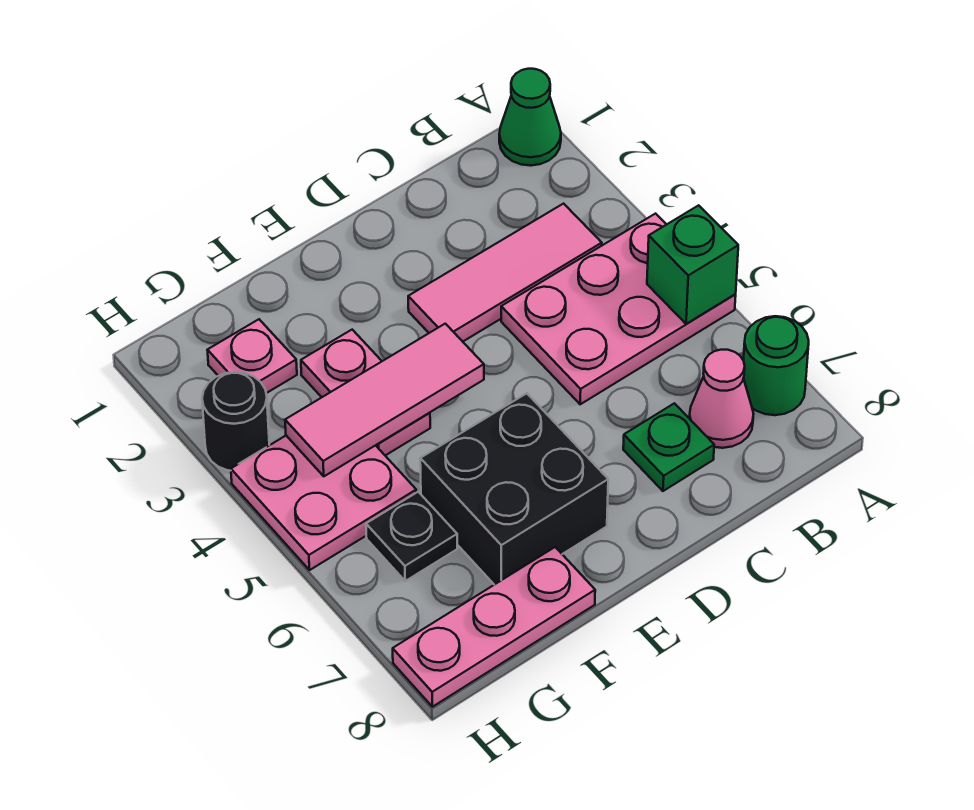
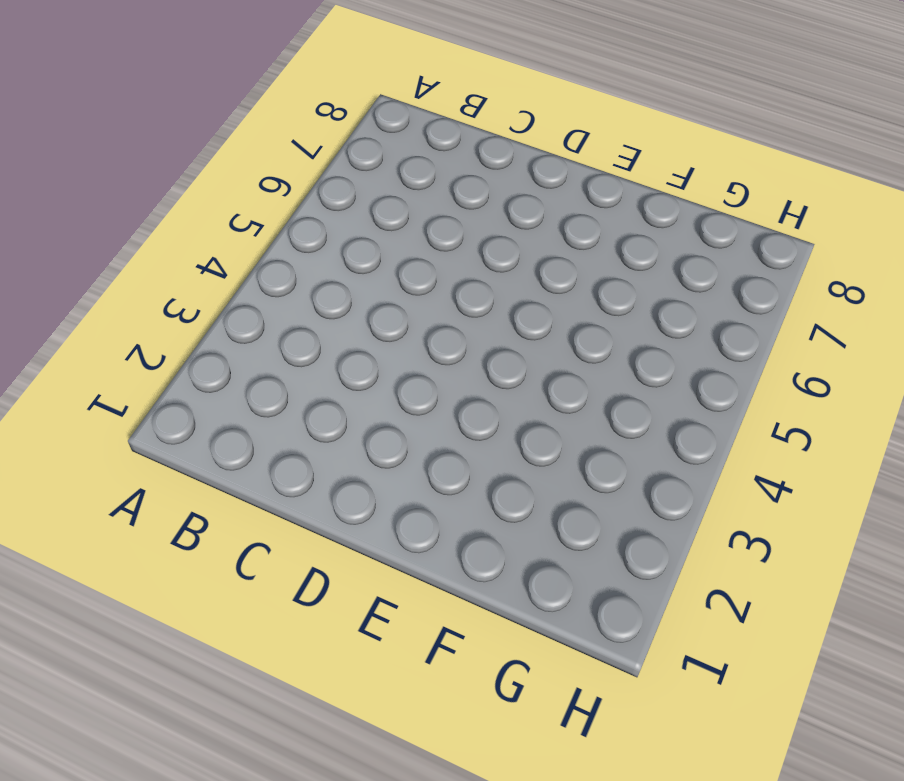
none -> green 1x1 cone [499,69,561,166]
none -> pink 2x3 plate [501,214,736,404]
none -> green 1x1 round brick [743,316,809,415]

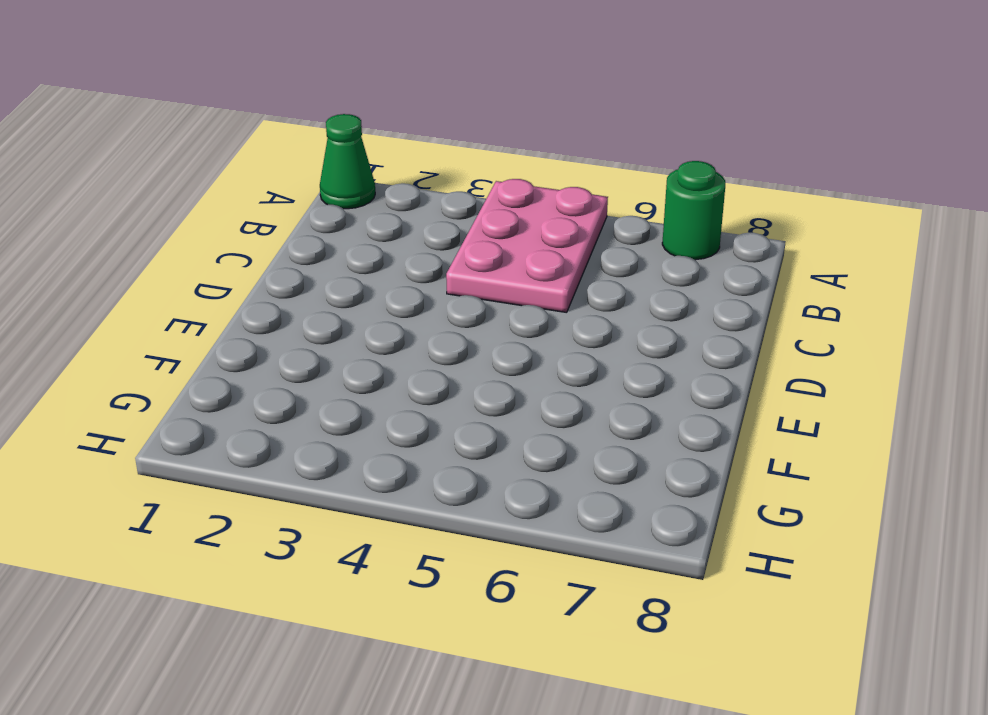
none -> pink 1x3 tile [408,204,602,341]
none -> pink 1x1 cone [689,350,754,448]
none -> green 1x1 plate [623,403,714,491]

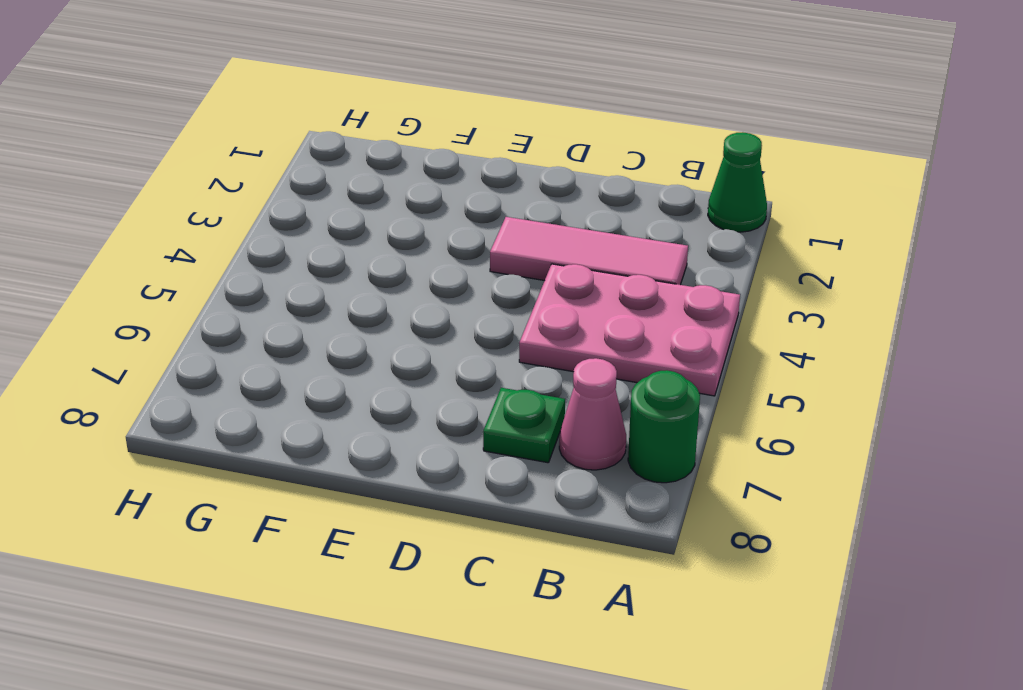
none -> black 2x2 brick [420,393,608,585]
none -> pink 1x2 plate [301,330,430,455]
none -> pink 1x3 plate [393,547,595,707]

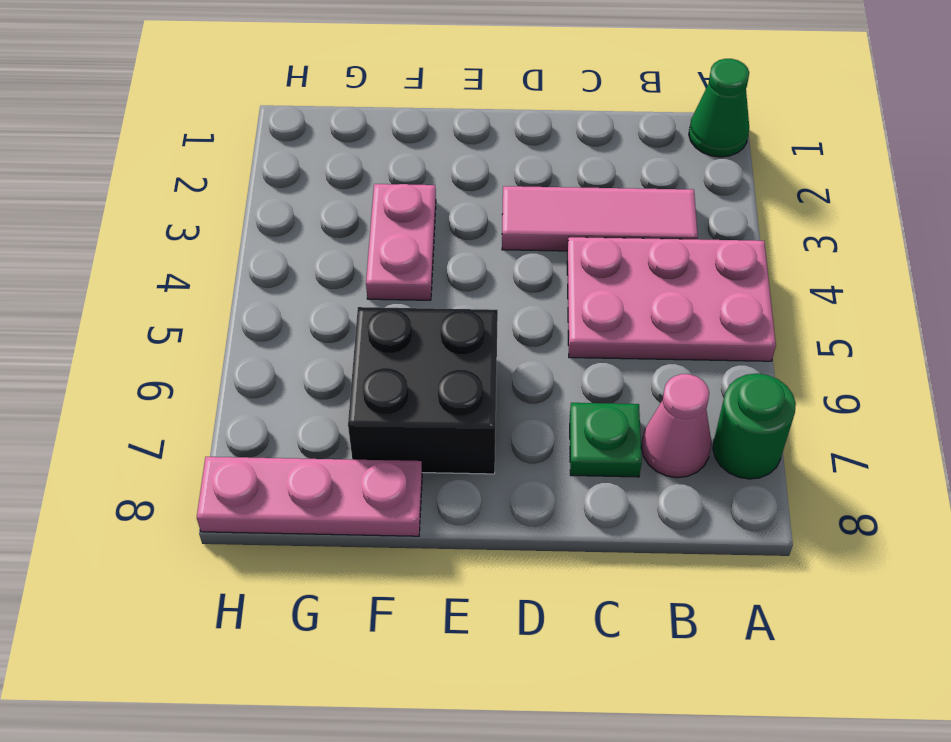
none -> pink 1x1 plate [207,319,297,393]
none -> pink 2x2 plate [231,436,416,570]
none -> black 1x1 plate [366,492,457,581]

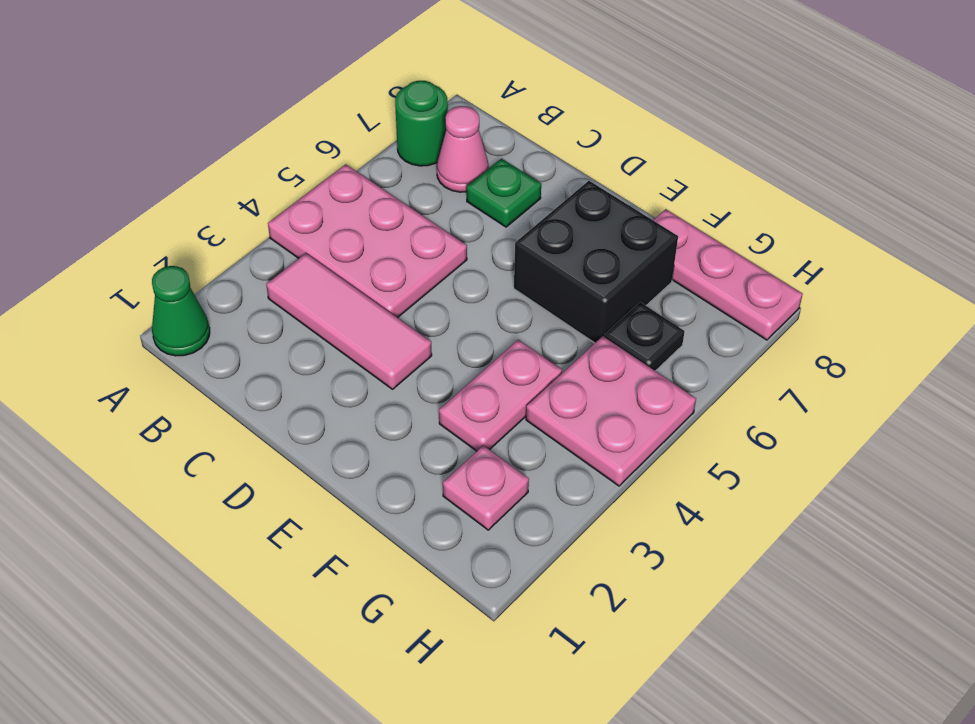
none -> black 1x1 round brick [202,372,269,471]
none -> green 1x1 brick [647,205,738,324]
none -> pink 1x3 tile [285,324,484,476]

